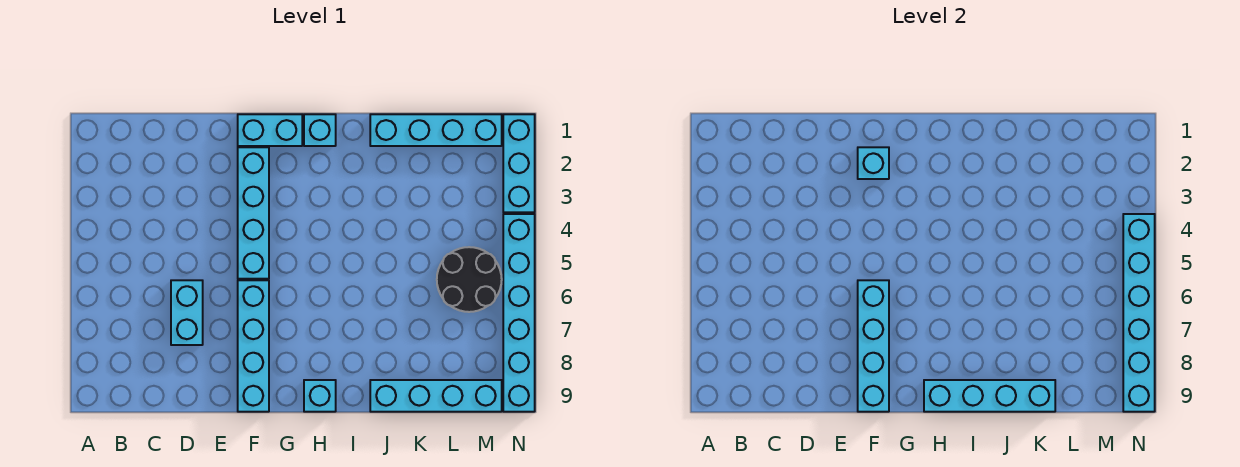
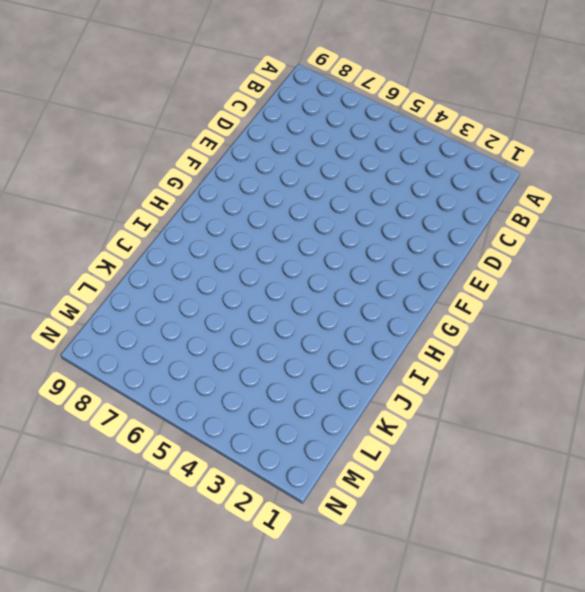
none -> cyan 1x2 brick [171,280,203,345]
none -> cyan 1x2 brick [238,114,302,146]
none -> cyan 1x4 brick [238,147,269,279]

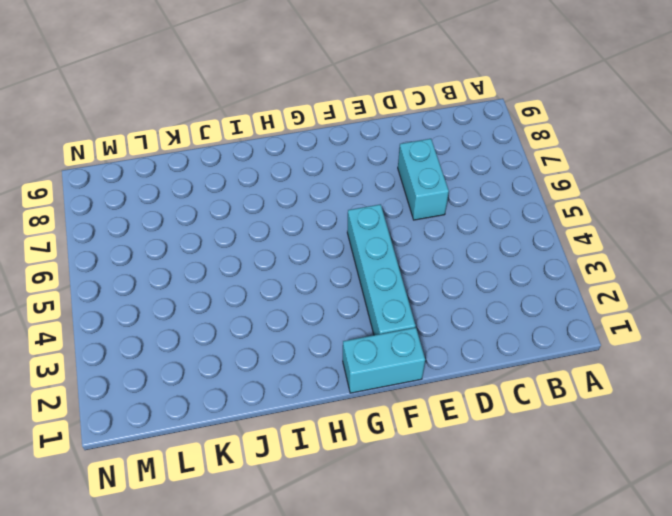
none -> cyan 1x4 brick [238,280,269,412]
none -> cyan 1x1 brick [304,114,336,146]
none -> cyan 1x1 brick [304,380,336,412]

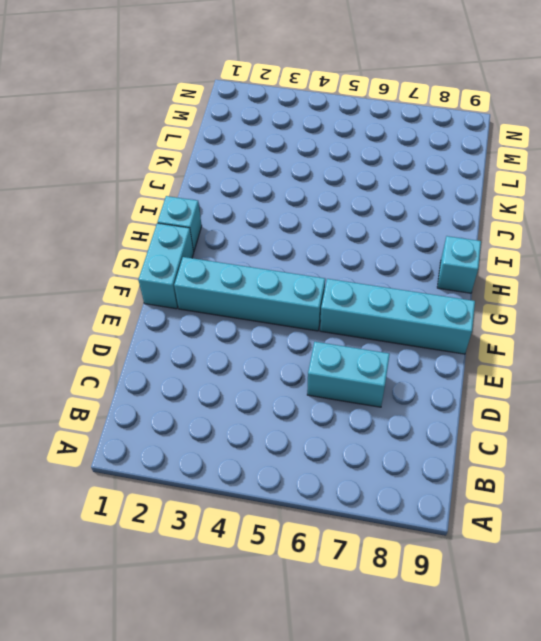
none -> cyan 1x4 brick [370,114,502,146]
none -> cyan 1x4 brick [370,380,502,412]
none -> black 2x2 round brick [437,247,502,312]

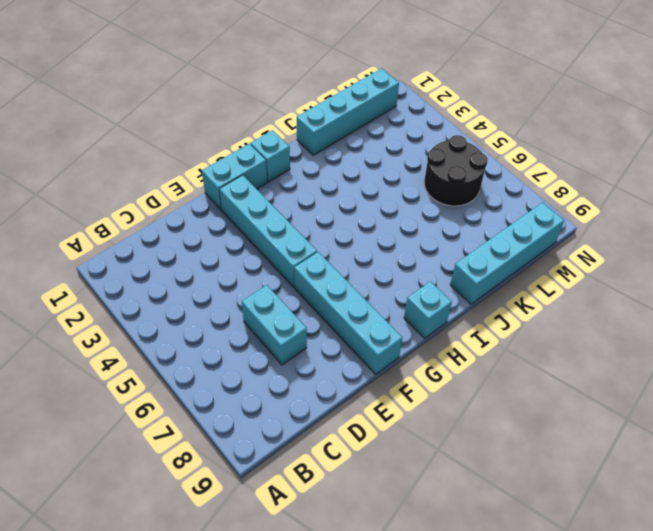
none -> cyan 1x3 brick [503,114,535,212]
none -> cyan 1x6 brick [503,214,535,412]
none -> cyan 1x1 brick [858,147,889,179]

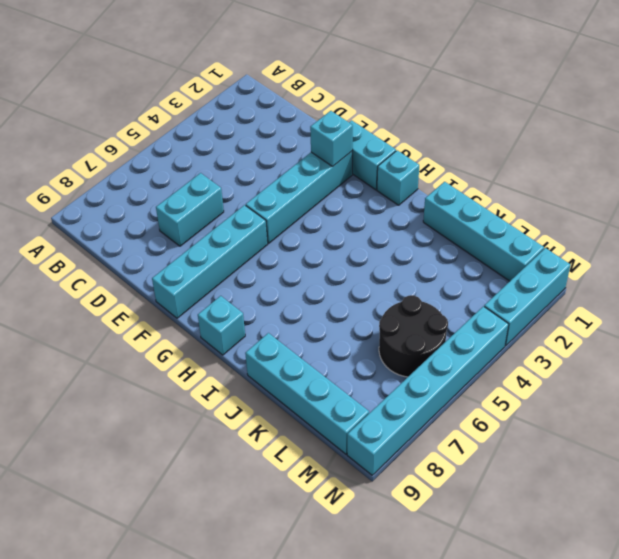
none -> cyan 1x4 brick [858,280,889,412]
none -> cyan 1x4 brick [924,380,1055,412]
none -> cyan 1x6 brick [1123,214,1155,412]

